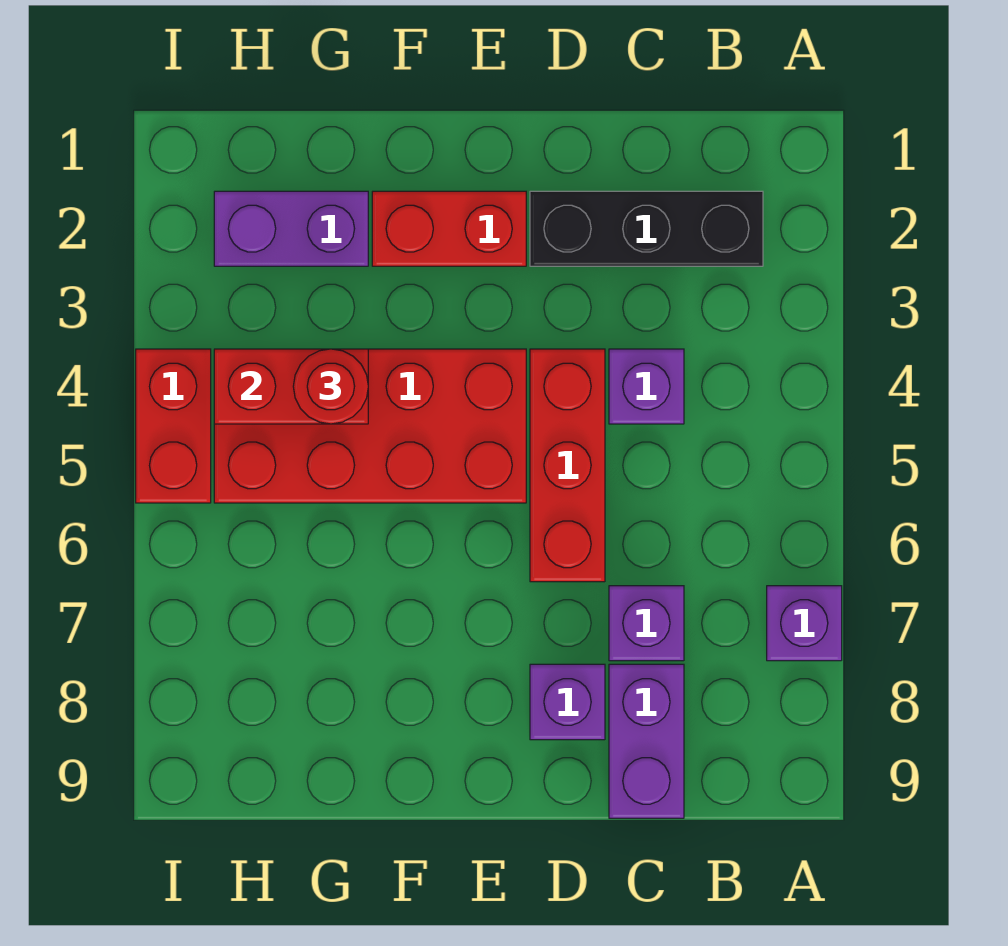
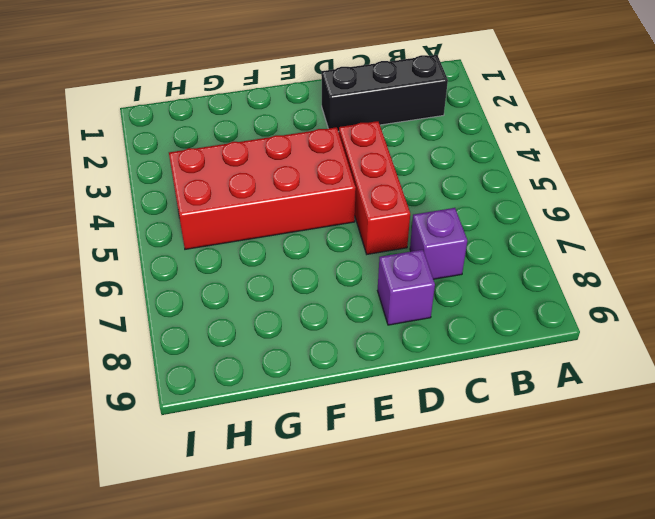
none -> purple 1x1 brick [767,586,842,661]
none -> purple 1x1 brick [609,349,684,424]
none -> purple 1x2 brick [609,664,684,818]

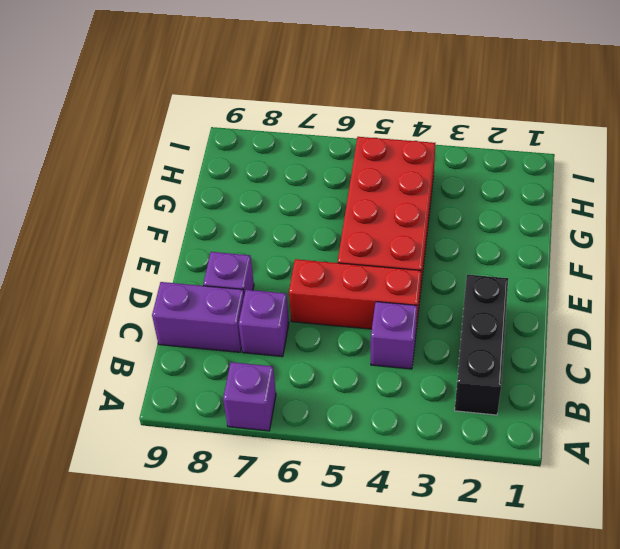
none -> red 1x2 brick [372,191,526,266]
none -> purple 1x2 brick [214,191,368,266]
none -> red 1x2 brick [136,349,211,503]

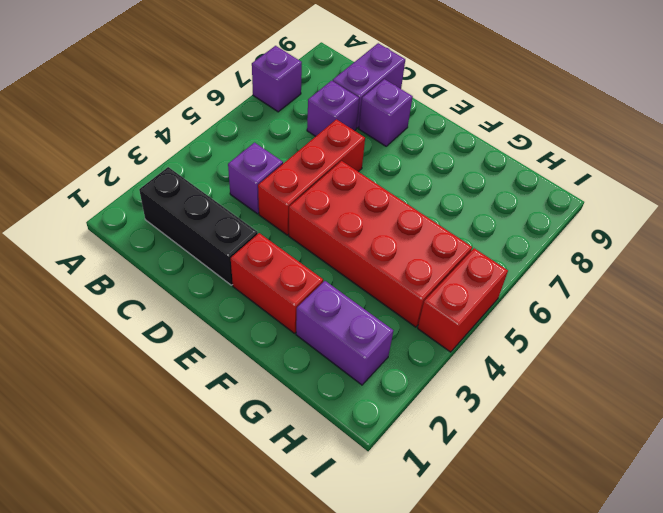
none -> red 1x2 brick [214,349,368,424]
none -> red 1x1 round brick [293,349,368,424]

